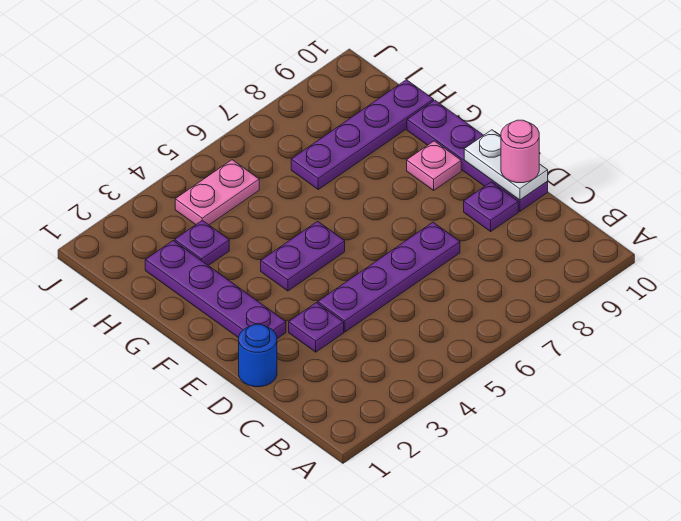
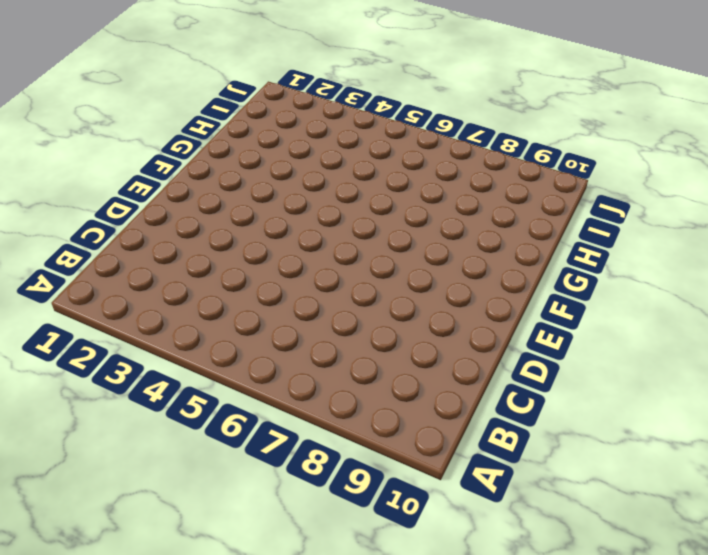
none -> blue 1x1 round brick [239,324,277,387]
none -> purple 1x1 plate [289,303,344,352]
none -> purple 1x4 plate [318,222,460,332]

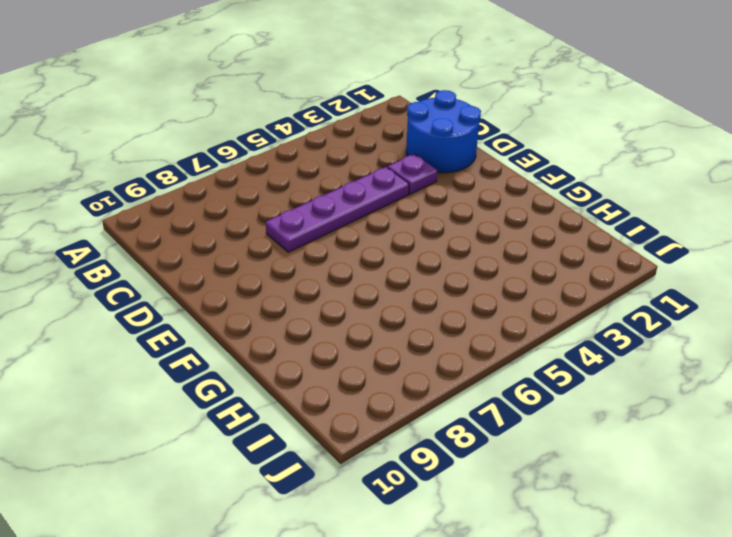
blue 2x2 round brick [406,90,481,173] -> blue 1x1 round brick [239,324,277,387]
none -> purple 1x1 plate [464,182,518,231]
none -> purple 1x4 plate [407,100,548,211]
none -> purple 1x4 plate [145,241,286,339]

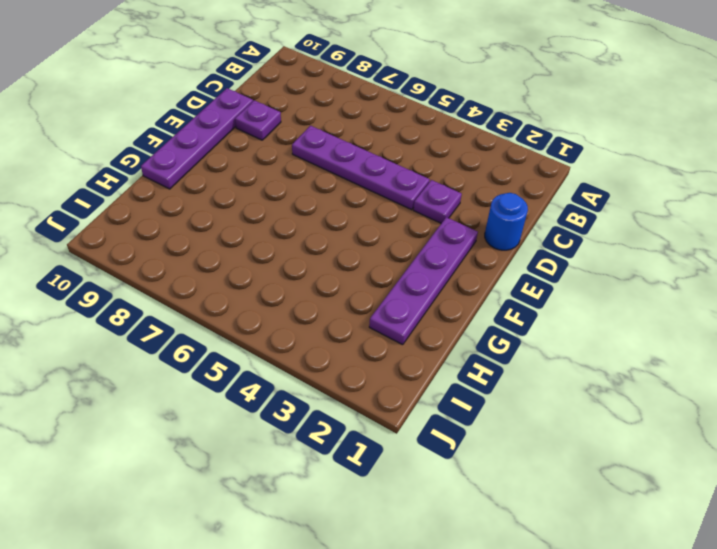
none -> purple 1x2 plate [261,221,345,291]
none -> pink 1x1 plate [407,141,461,190]
none -> purple 1x1 plate [175,220,229,266]

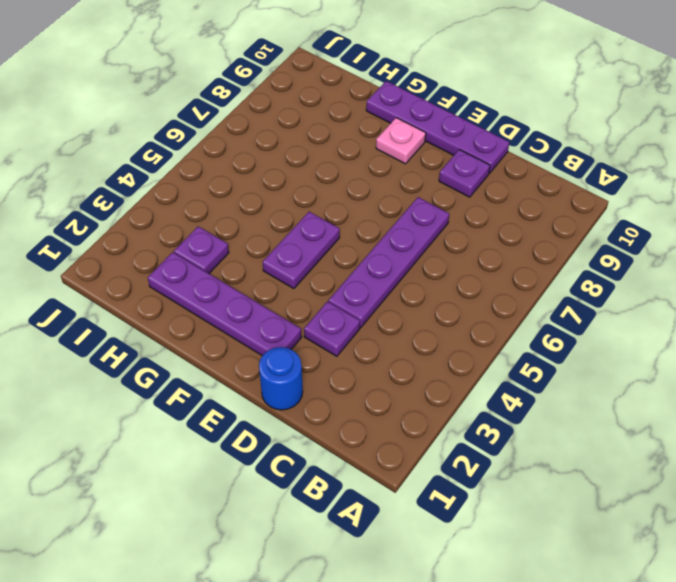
none -> purple 1x4 plate [291,80,434,189]
none -> pink 1x2 plate [175,160,259,225]
none -> white 1x2 plate [464,130,548,200]

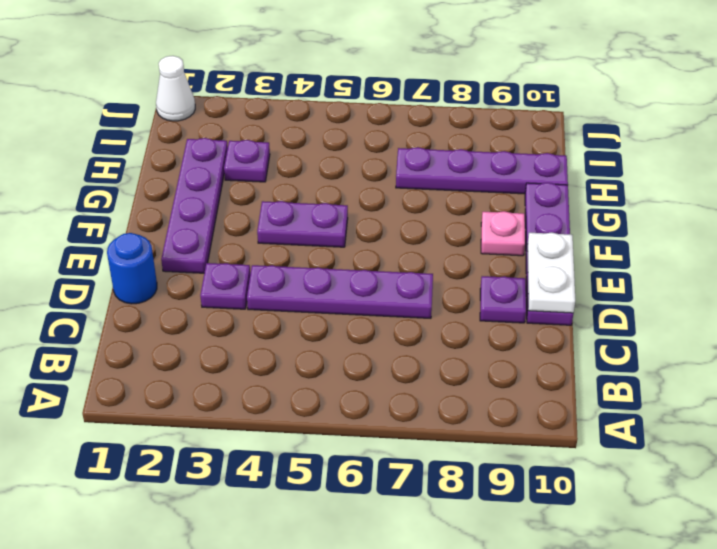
white 1x1 cone [156,56,195,121] -> none
none -> pink 1x2 plate [175,160,259,225]
none -> pink 1x1 round brick [501,120,539,183]

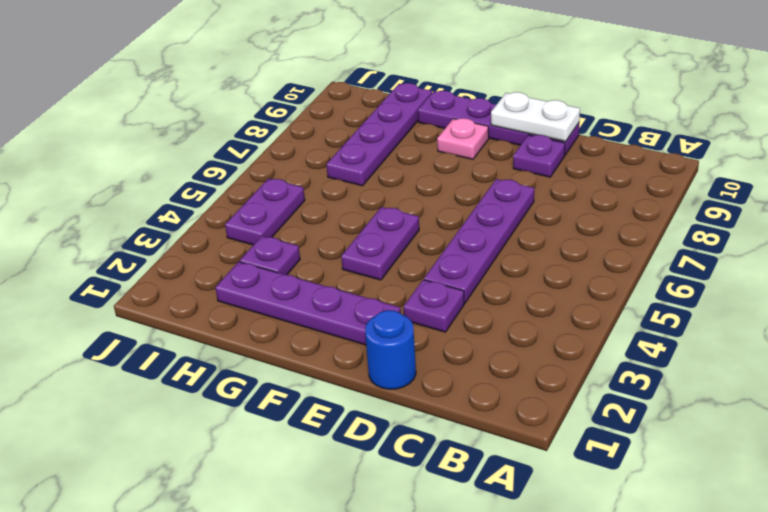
purple 1x2 plate [225,178,305,245] -> pink 1x2 plate [175,160,259,225]
none -> pink 1x1 round brick [501,120,539,183]

